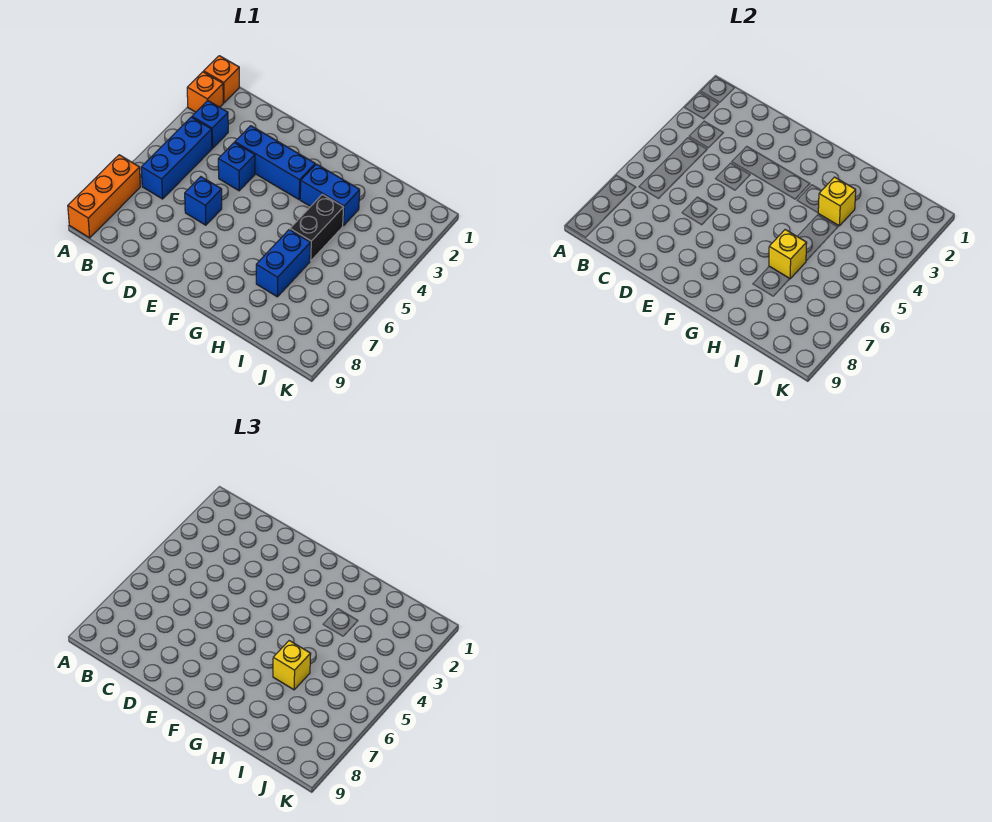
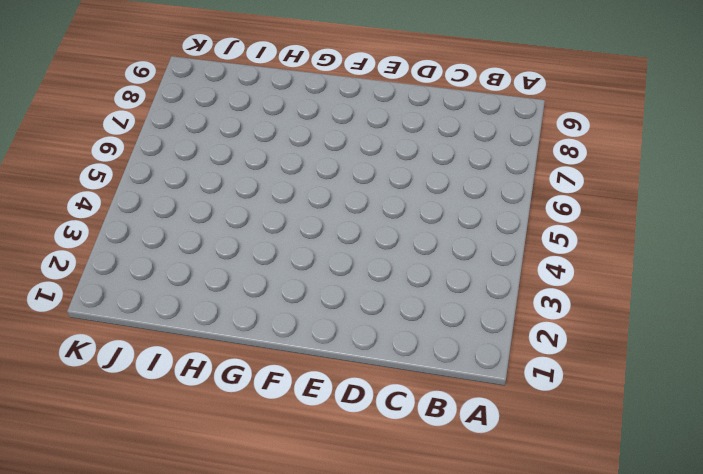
none -> orange 1x1 brick [204,56,239,103]
none -> orange 1x1 brick [187,72,223,112]
none -> orange 1x3 brick [68,155,140,238]

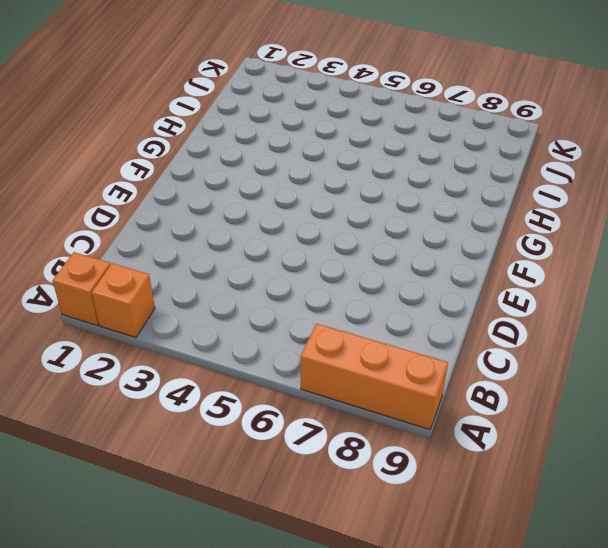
none -> blue 1x1 brick [192,101,228,148]
none -> blue 1x3 brick [141,117,212,199]
none -> blue 1x3 brick [235,126,315,199]

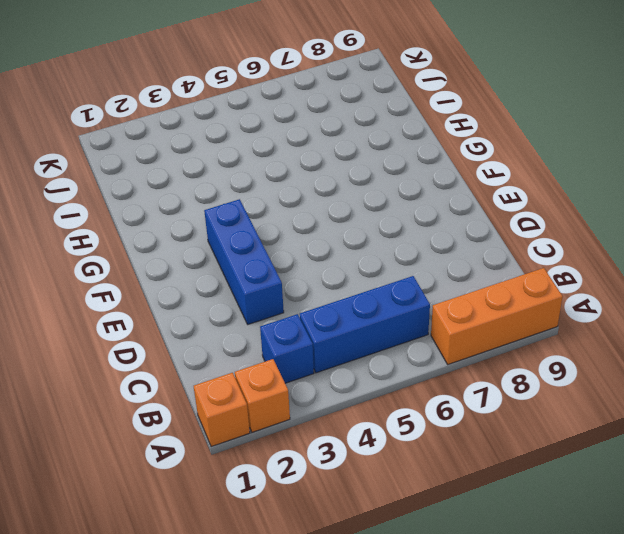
none -> blue 1x1 brick [218,143,255,191]
none -> blue 1x1 brick [185,177,222,225]
none -> blue 1x2 brick [300,164,360,226]

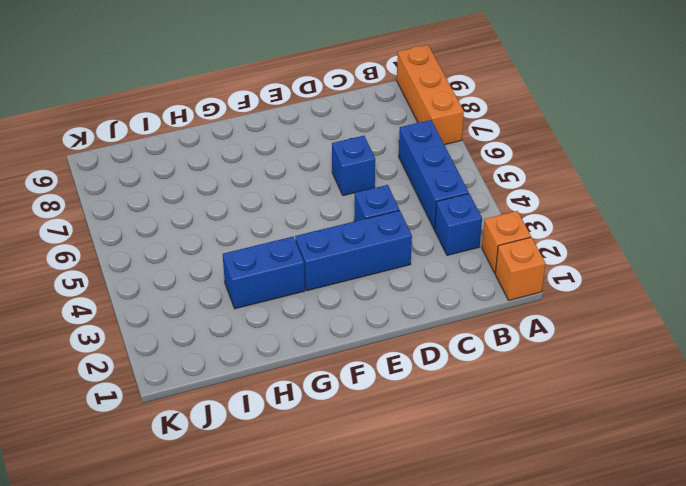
none -> black 1x2 brick [290,194,344,261]
none -> blue 1x2 brick [256,230,311,297]
none -> yellow 1x1 brick [818,177,856,226]

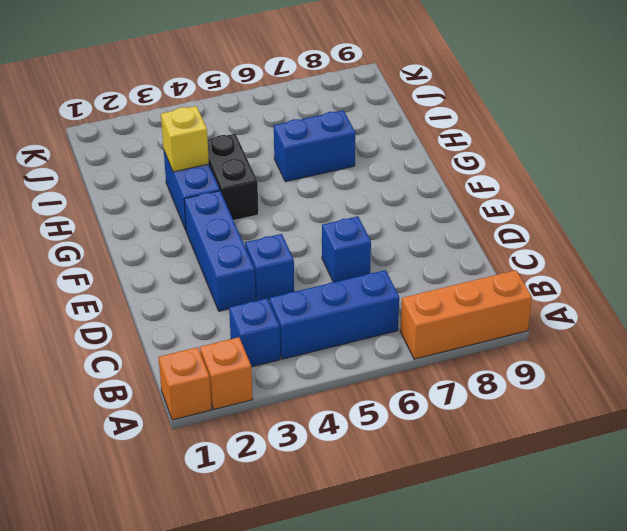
black 1x2 brick [208,134,258,220] -> black 1x2 brick turned to [290,194,344,261]
none -> yellow 1x1 brick [769,230,807,279]
none -> yellow 1x1 brick [273,641,311,690]

